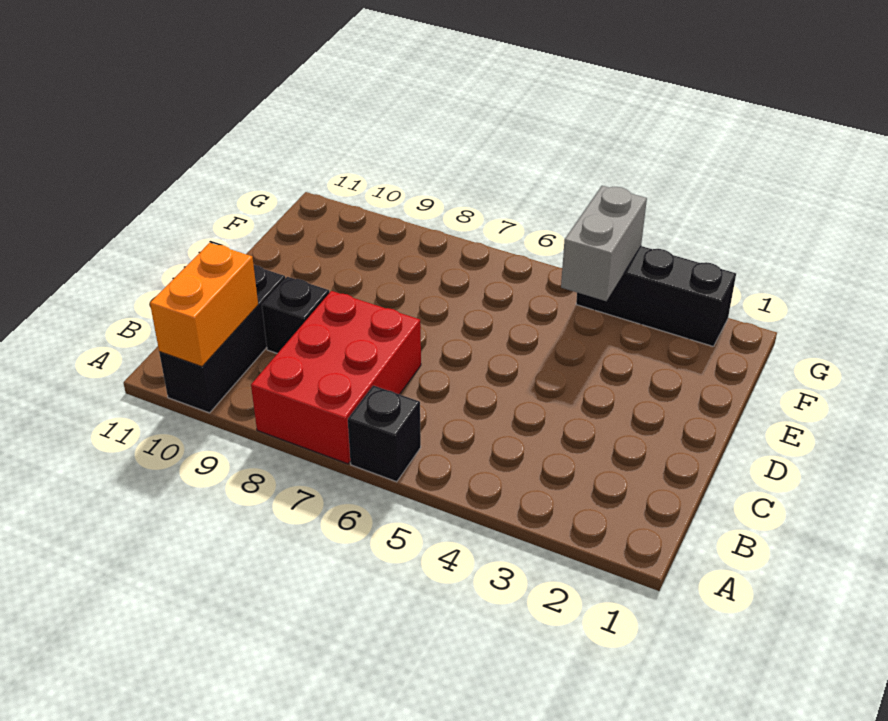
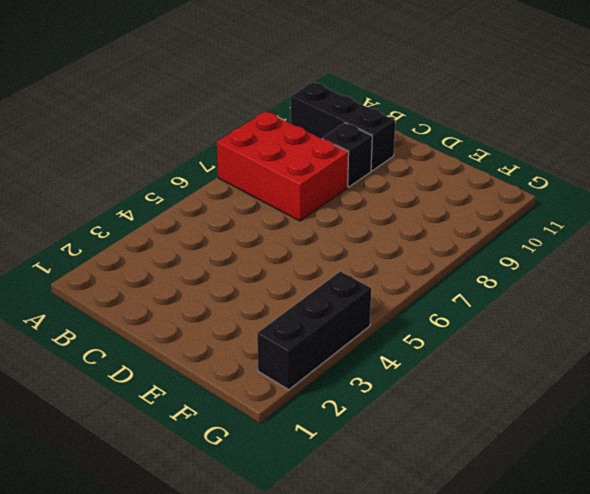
none -> black 1x1 brick [348,386,421,482]
none -> orange 1x2 brick [150,243,258,366]

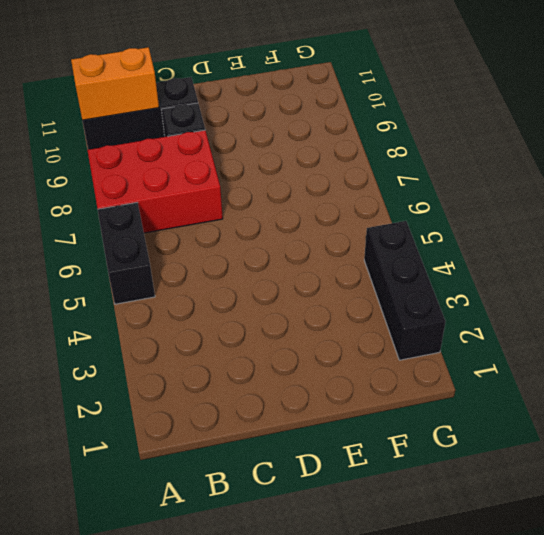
black 1x2 brick [98,203,155,304] -> black 1x1 brick [348,386,421,482]
none -> grey 1x2 brick [561,186,647,301]

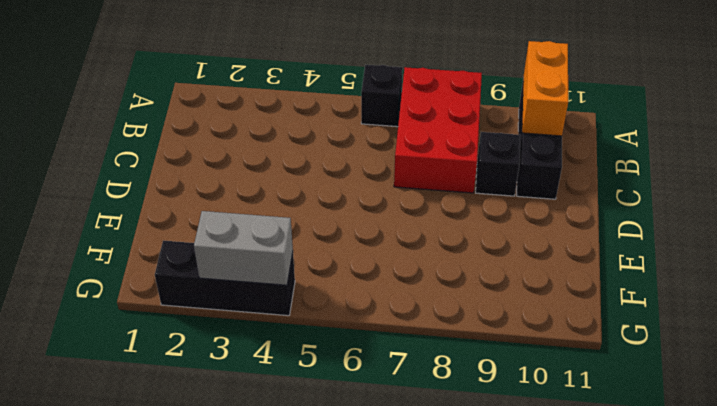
grey 1x2 brick [194,211,293,285] -> grey 1x2 brick turned to [561,186,647,301]

